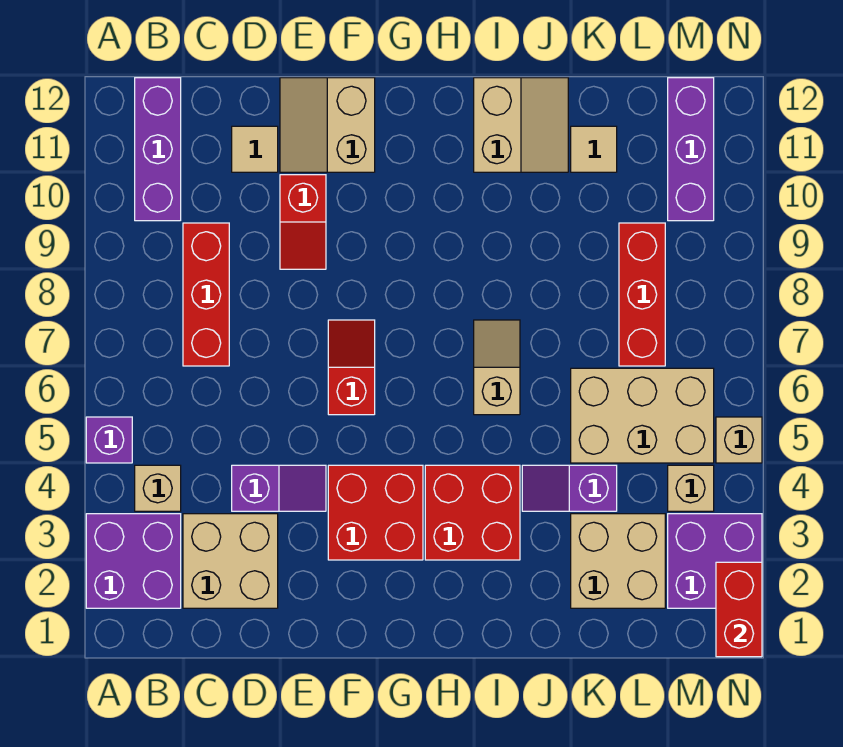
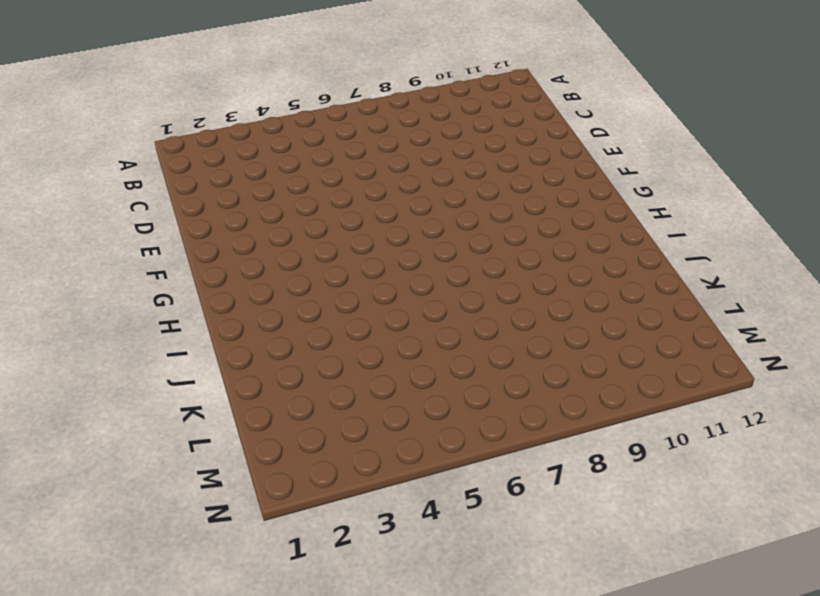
none -> purple 2x2 brick [86,514,181,608]
none -> purple 1x1 brick [86,417,132,463]
none -> tan 1x1 brick [135,465,181,511]

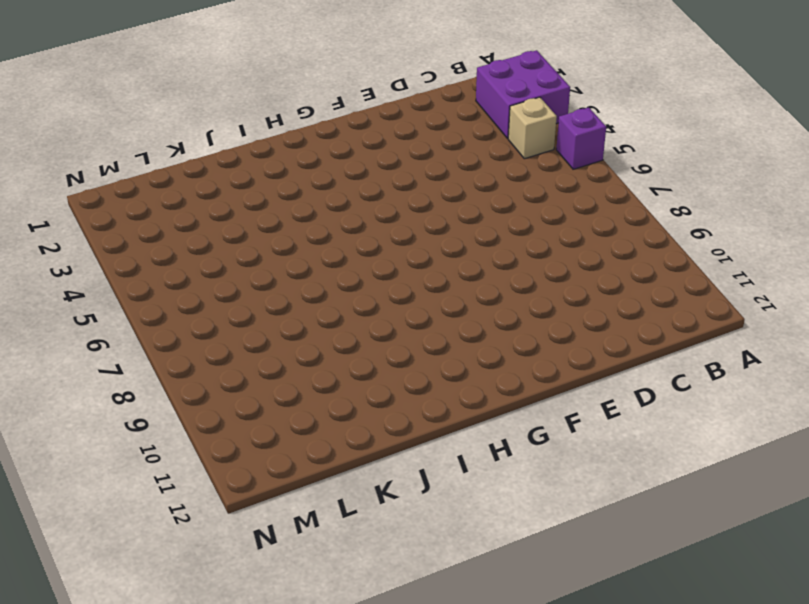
none -> purple 1x3 brick [135,78,181,221]
none -> tan 2x2 brick [183,514,278,608]
none -> red 1x3 brick [183,223,229,366]

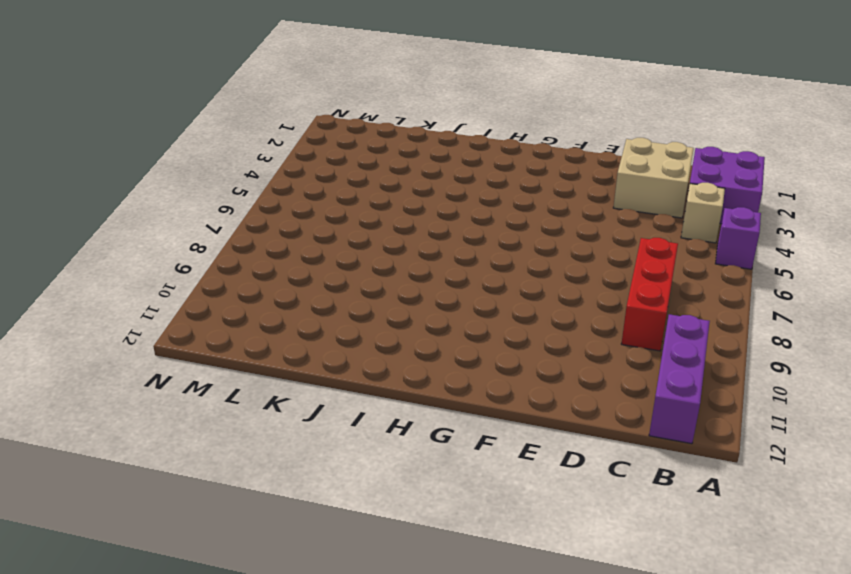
none -> purple 1x2 slope [232,465,326,511]
none -> tan 1x1 tile [232,126,278,172]
none -> red 1x2 slope [280,175,326,269]

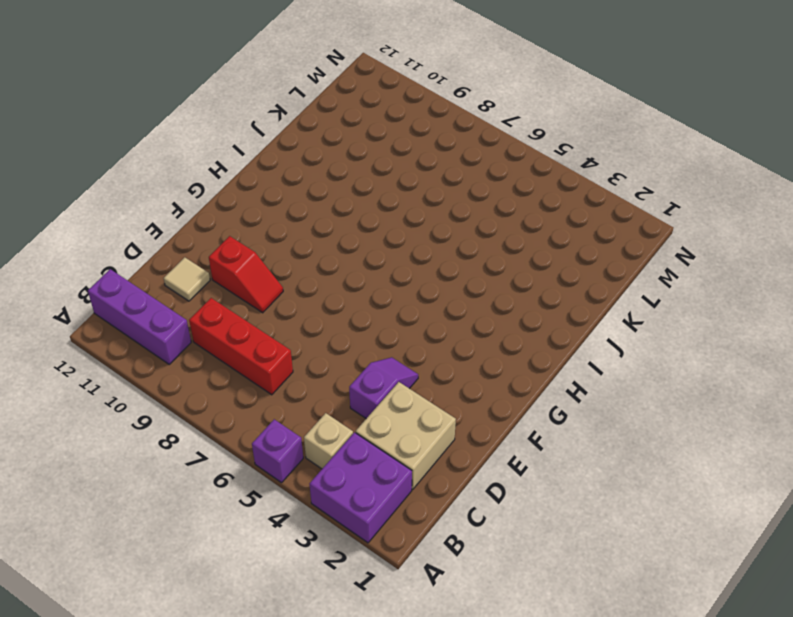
none -> tan 2x2 slope [280,78,375,172]
none -> red 2x2 brick [328,465,423,560]
none -> red 1x2 slope [328,320,375,415]

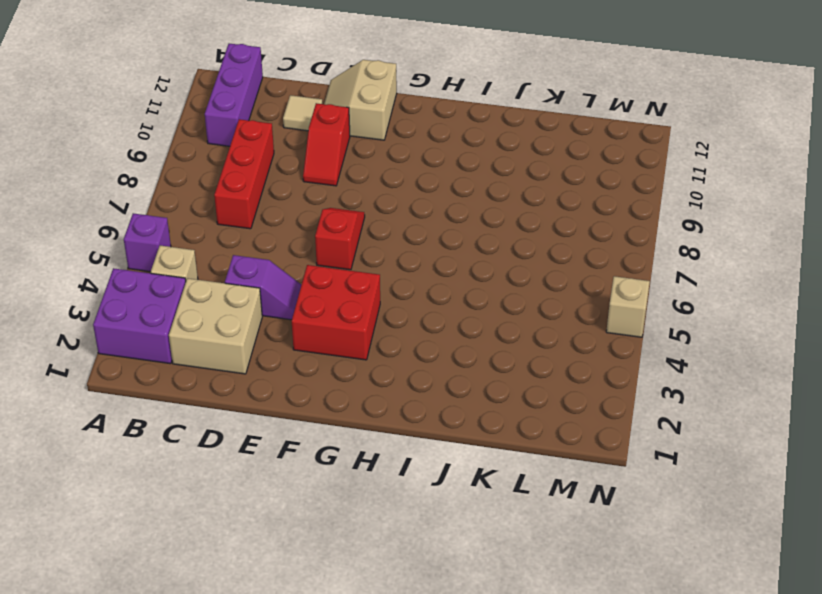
none -> red 2x2 brick [425,465,520,560]
none -> tan 1x2 slope [474,320,520,415]
none -> tan 2x2 slope [474,78,568,172]

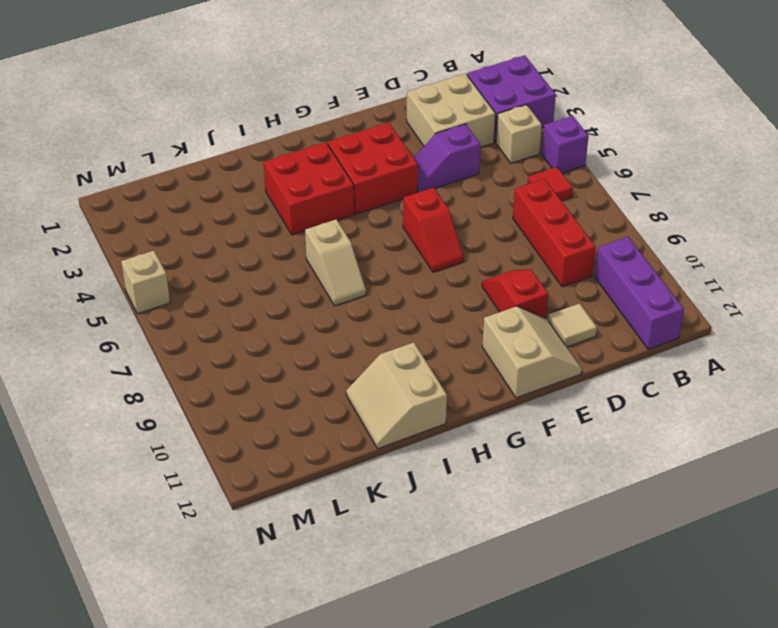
red 1x1 tile [528,167,573,201] -> none
none -> purple 1x2 slope [522,465,617,511]
none -> tan 2x2 brick [571,514,665,608]
none -> tan 2x3 brick [571,368,714,463]

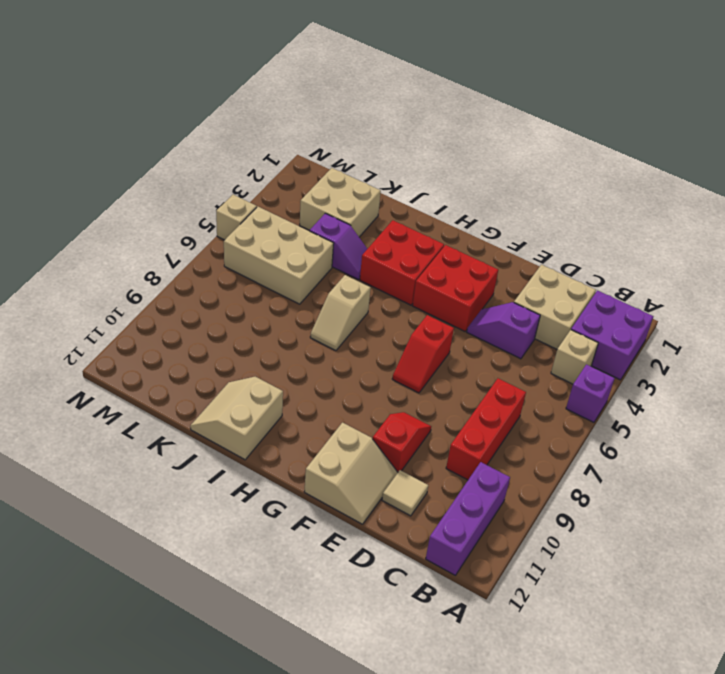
none -> tan 1x1 tile [571,126,617,172]
none -> red 1x3 brick [619,223,665,366]
none -> purple 2x2 brick [668,514,762,608]

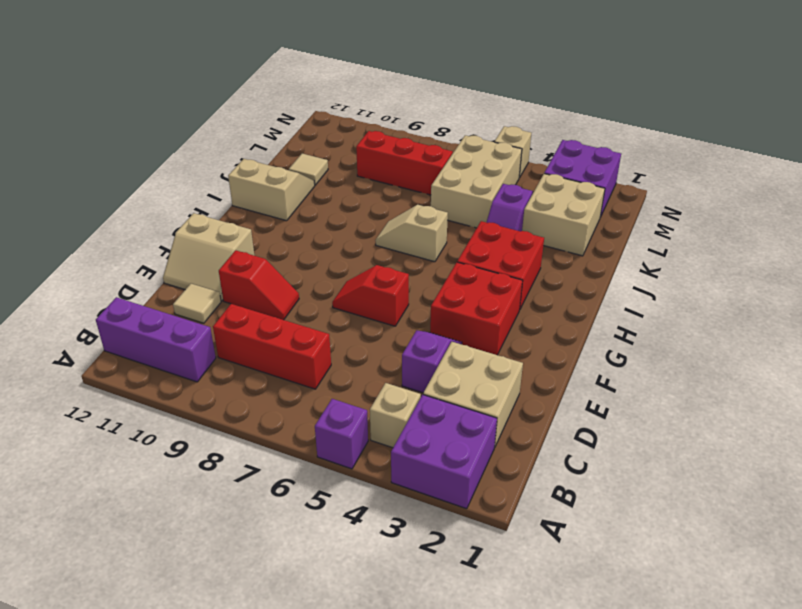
none -> tan 1x1 brick [668,465,714,511]
none -> purple 1x3 brick [668,78,714,221]
none -> red 1x2 brick [716,562,762,657]

